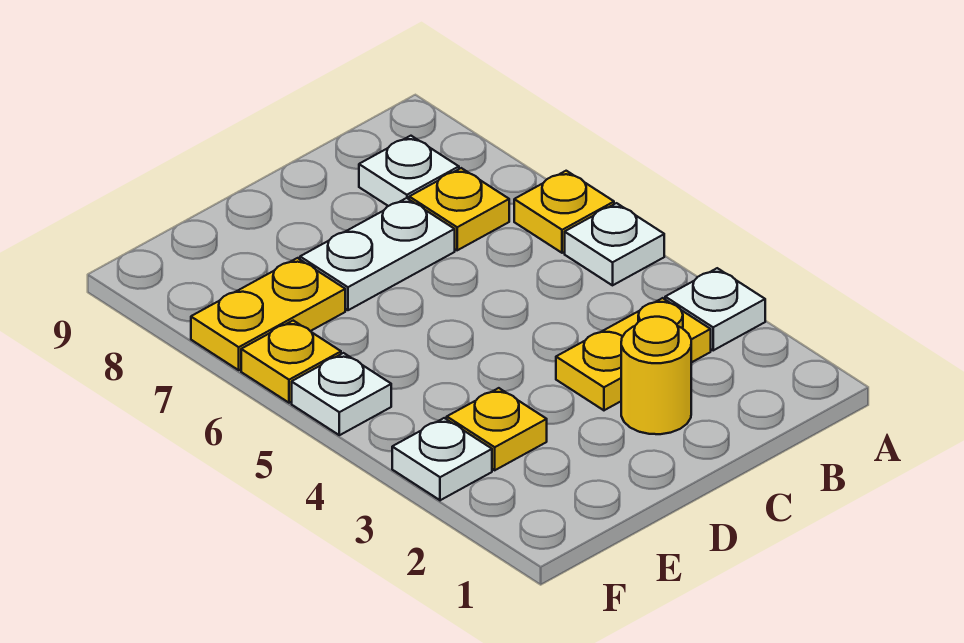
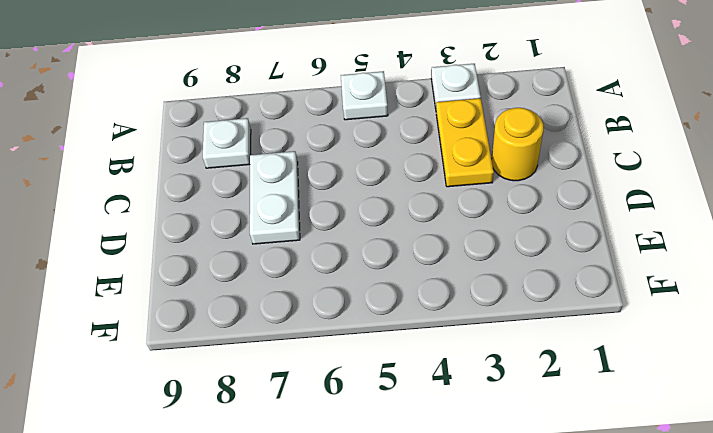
none -> yellow 1x1 plate [514,171,614,253]
none -> yellow 1x1 plate [409,168,509,250]
none -> yellow 1x1 plate [447,388,547,470]

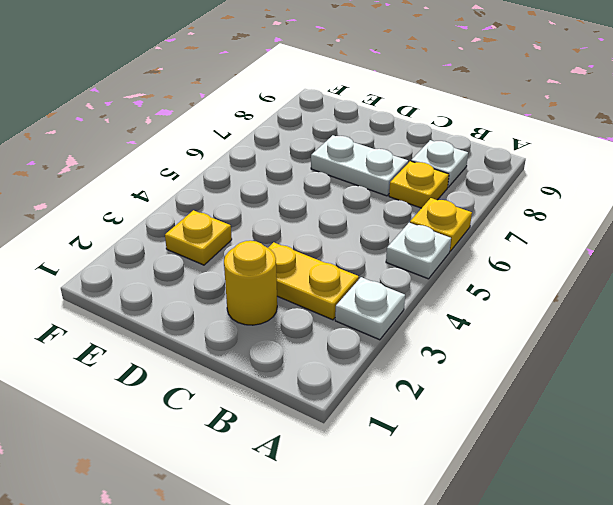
none -> yellow 1x2 plate [191,258,345,370]
none -> white 1x1 plate [392,418,492,500]
none -> white 1x1 plate [292,353,391,435]

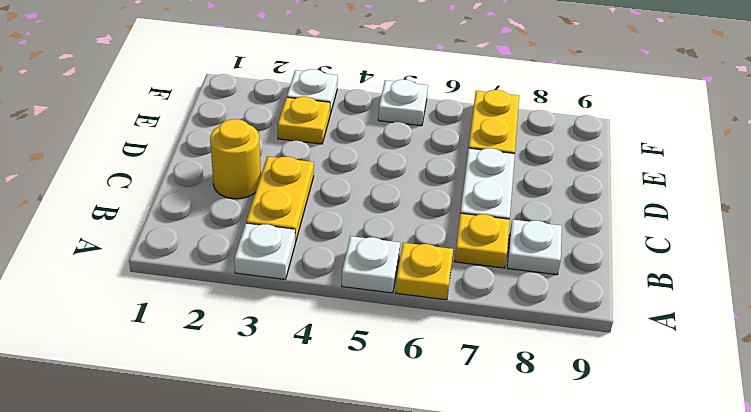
none -> yellow 1x1 plate [241,321,341,403]

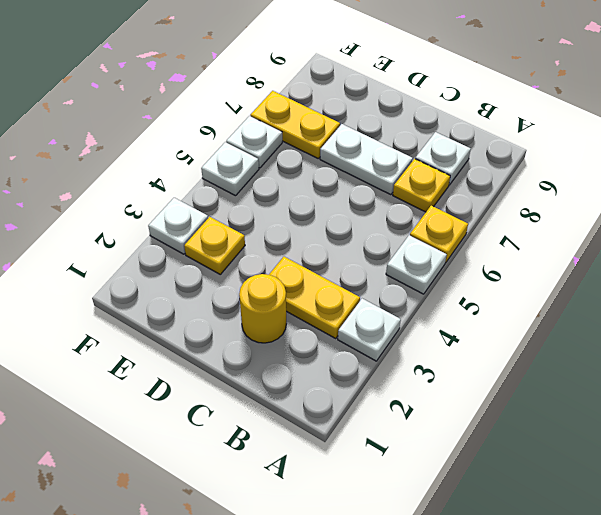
white 1x1 plate [226,116,282,168] -> yellow 1x1 plate [241,321,341,403]

